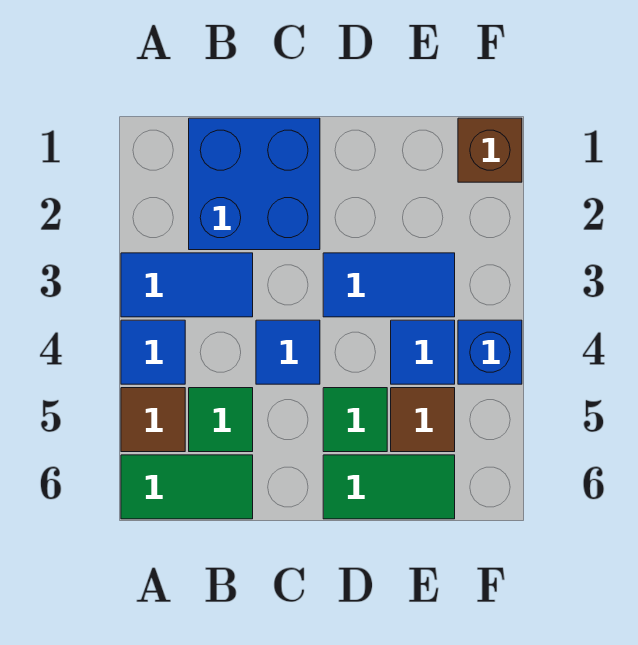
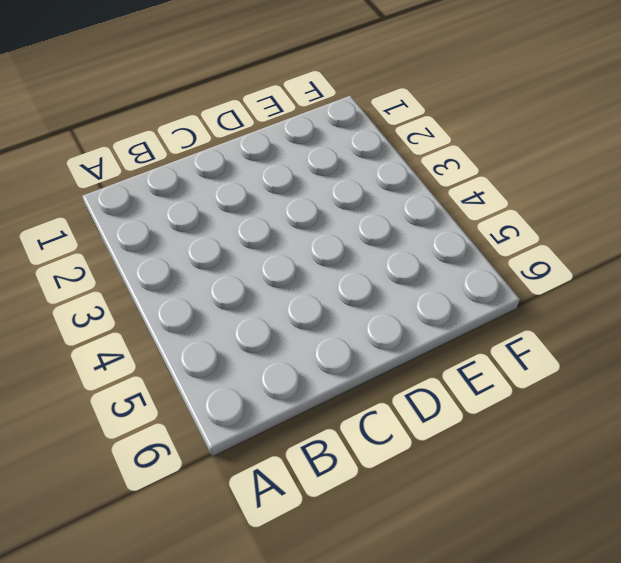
none -> blue 1x2 tile [121,253,253,317]
none -> blue 1x1 tile [121,320,185,384]
none -> brown 1x1 tile [121,388,185,452]

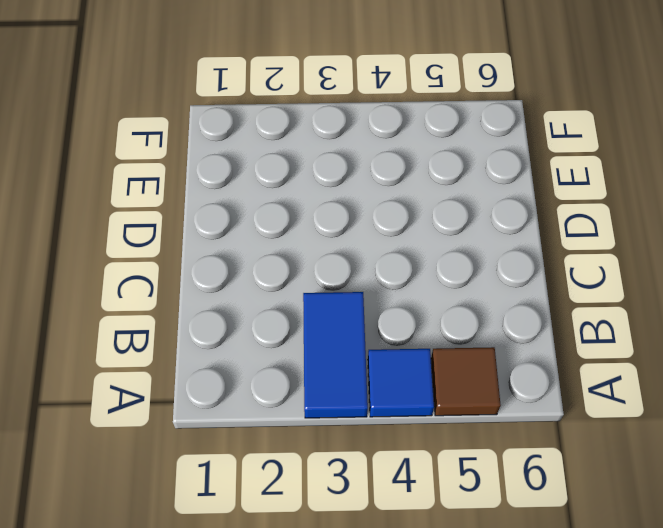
none -> green 1x2 tile [121,455,253,519]
none -> blue 2x2 brick [189,118,320,250]
none -> green 1x1 tile [189,388,253,452]

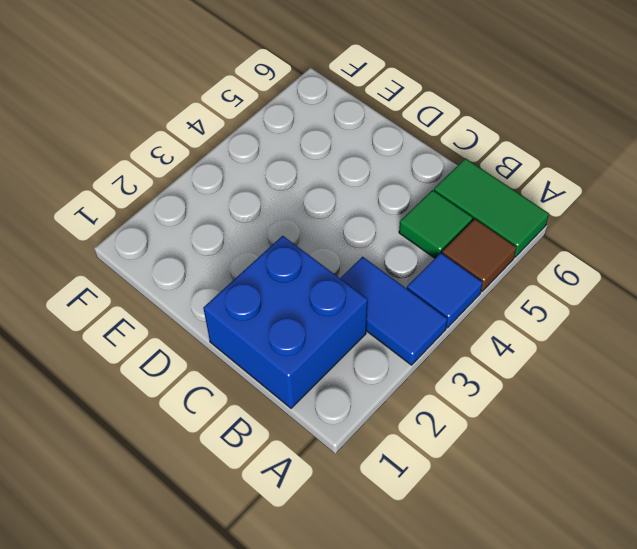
none -> blue 1x1 tile [256,320,320,384]
none -> blue 1x2 tile [323,253,455,317]
none -> green 1x1 tile [323,388,387,452]

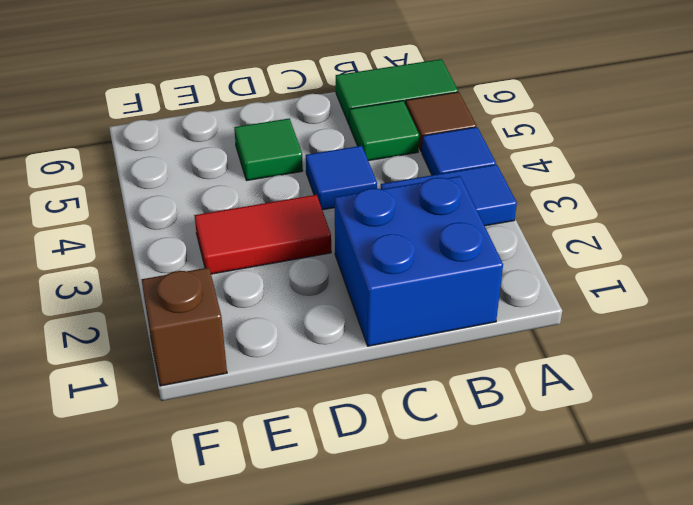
red 1x2 tile [194,195,331,274] -> blue 1x2 tile [323,253,455,317]
none -> green 1x2 tile [323,455,455,519]
none -> blue 1x1 tile [391,320,455,384]
none -> brown 1x1 tile [391,388,455,452]

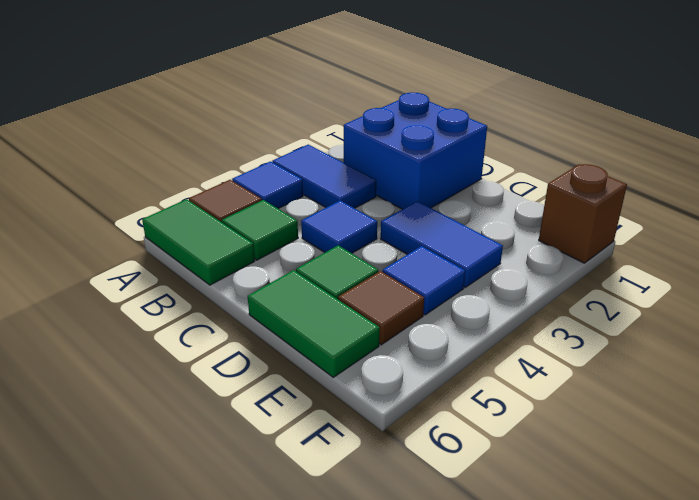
none -> blue 1x1 brick [458,320,522,384]

